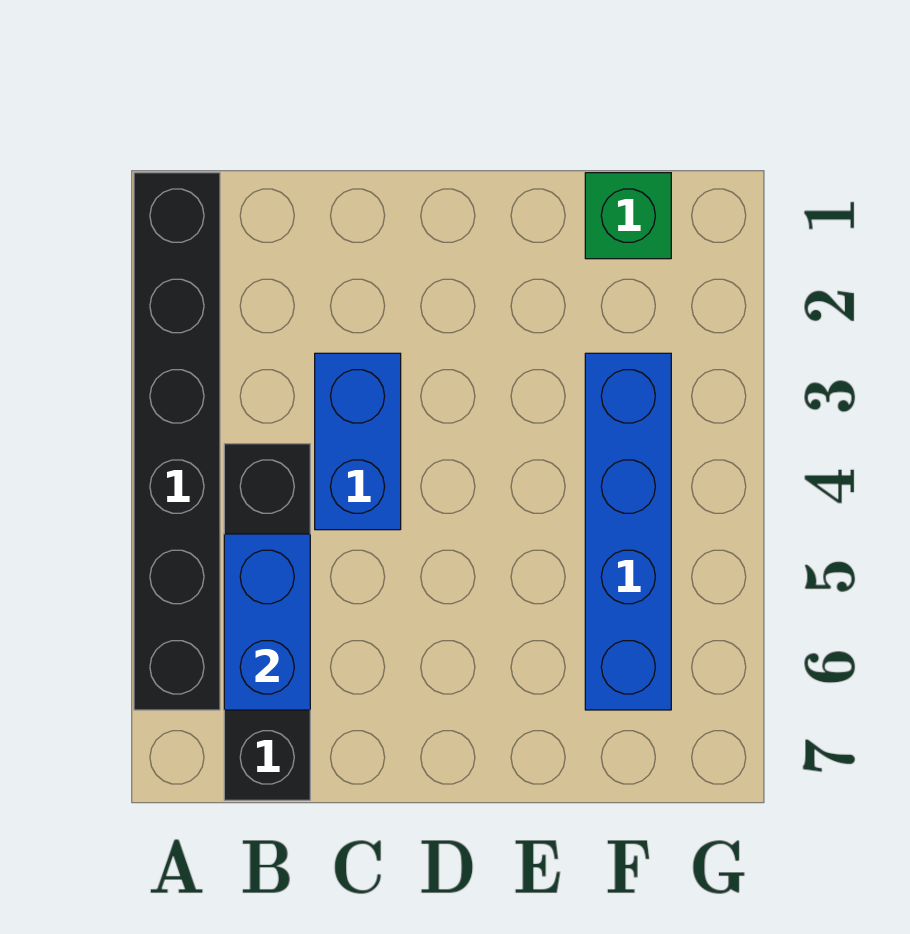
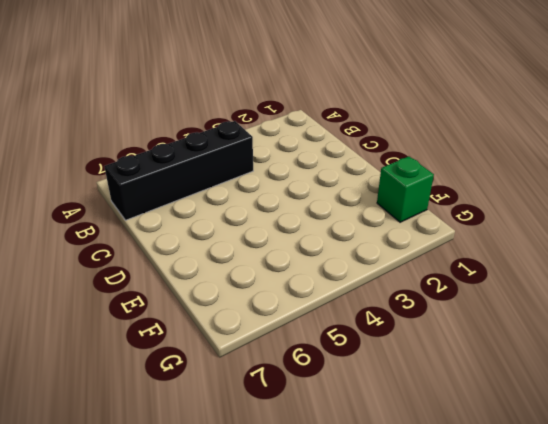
none -> black 1x6 brick [134,173,220,710]
none -> blue 1x2 brick [315,353,401,530]

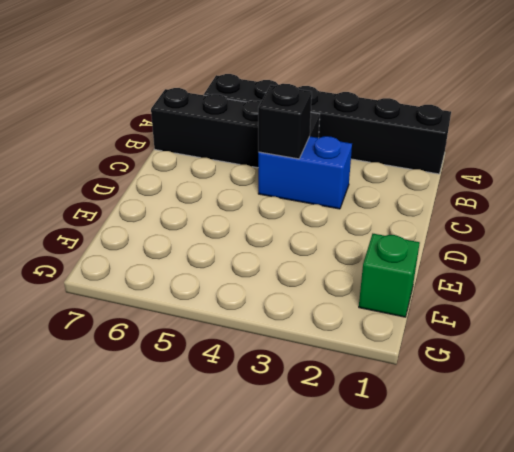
black 1x1 brick [258,84,312,159] -> none
none -> blue 1x4 brick [585,353,671,710]
none -> blue 1x2 brick [224,534,310,710]

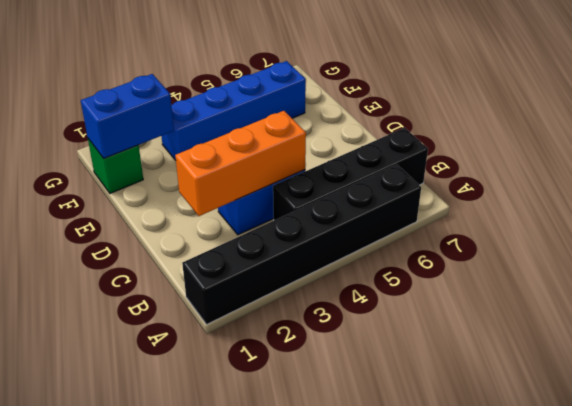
orange 1x3 brick [175,111,306,216] -> none
blue 1x2 brick [81,74,174,158] -> blue 1x2 brick moved to [224,534,310,710]

